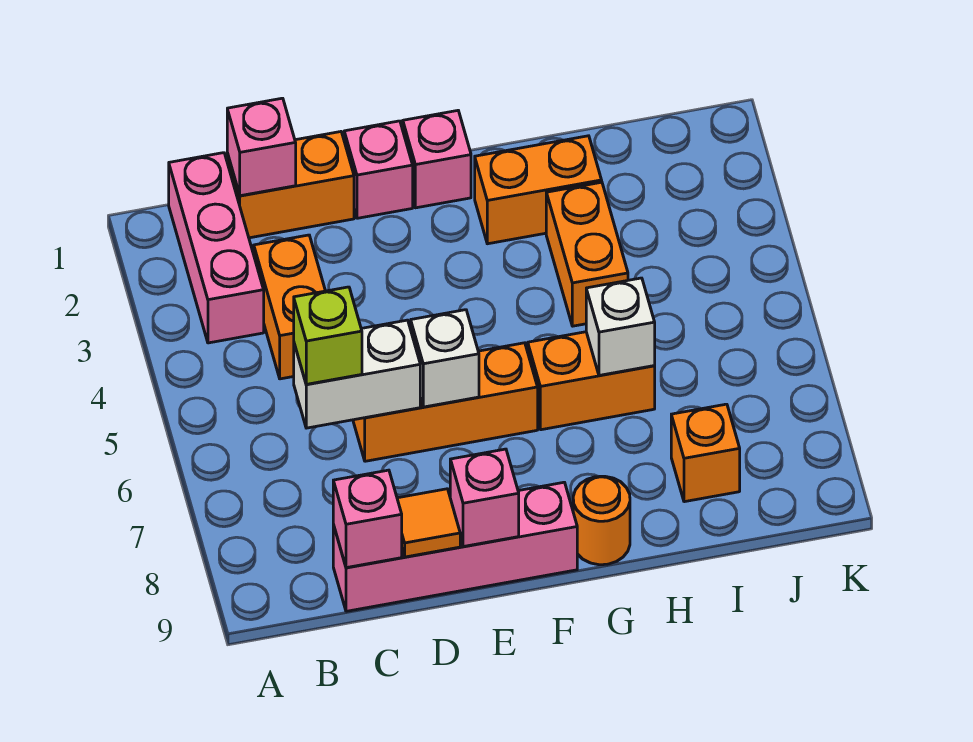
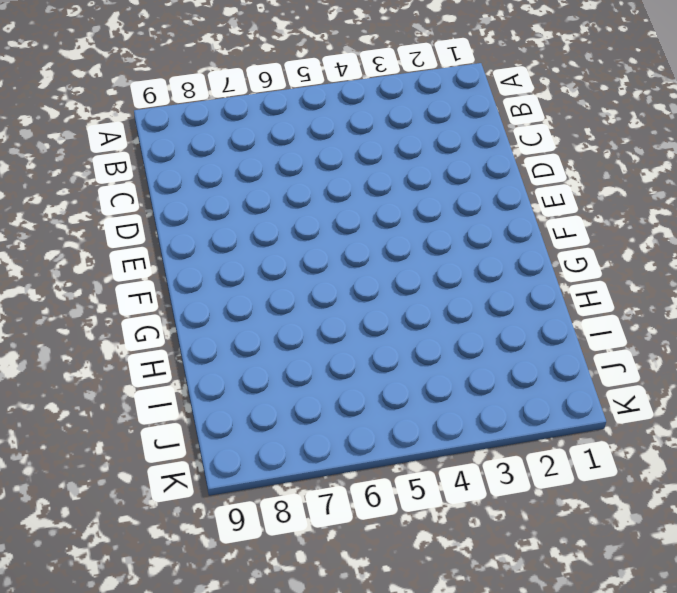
none -> pink 1x3 brick [169,153,264,343]
none -> orange 1x2 brick [227,132,354,238]
none -> orange 1x2 brick [254,235,325,379]

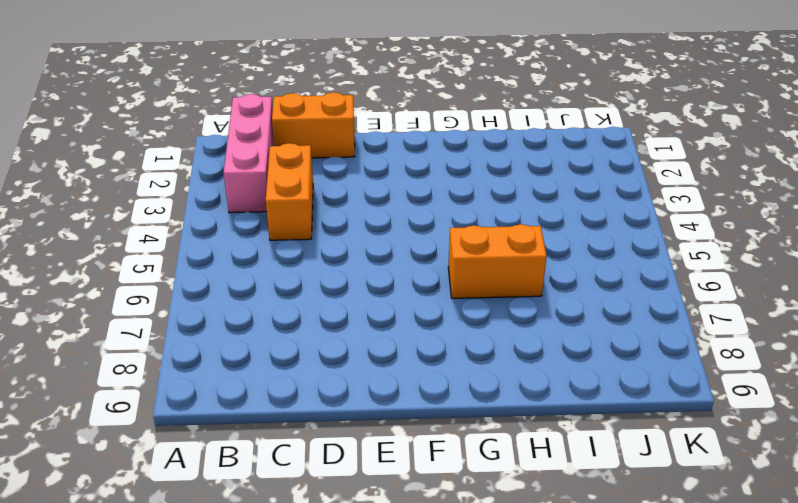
none -> pink 1x4 brick [333,482,577,611]
none -> orange 1x3 brick [353,343,538,461]
none -> pink 1x1 brick [344,121,413,218]

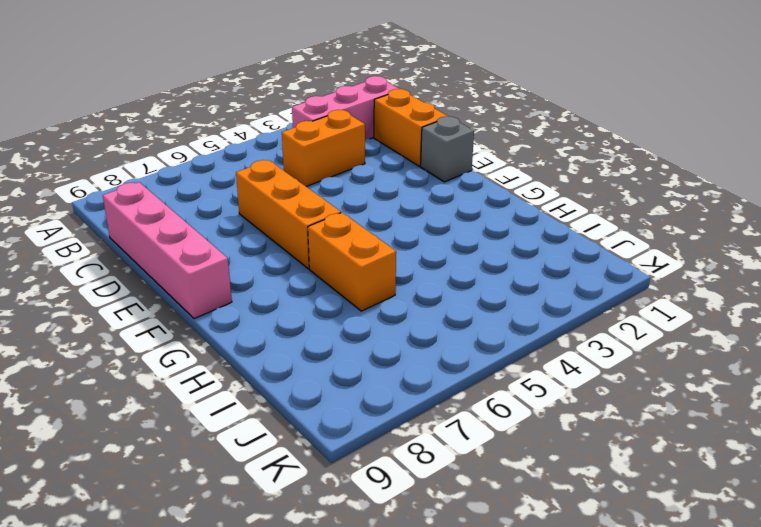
grey 1x1 brick [421,116,474,182] -> pink 1x1 brick [344,121,413,218]
none -> pink 1x1 brick [403,111,471,208]
none -> orange 1x2 brick [475,136,602,244]
none -> orange 1x1 round brick [573,476,630,565]

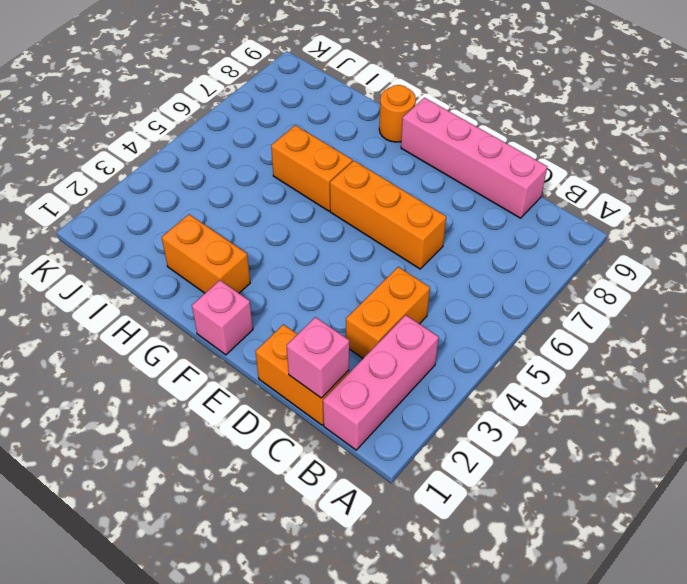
none -> pink 1x1 brick [344,121,413,218]
none -> orange 1x2 brick [546,182,628,326]
none -> orange 1x1 brick [671,404,740,502]

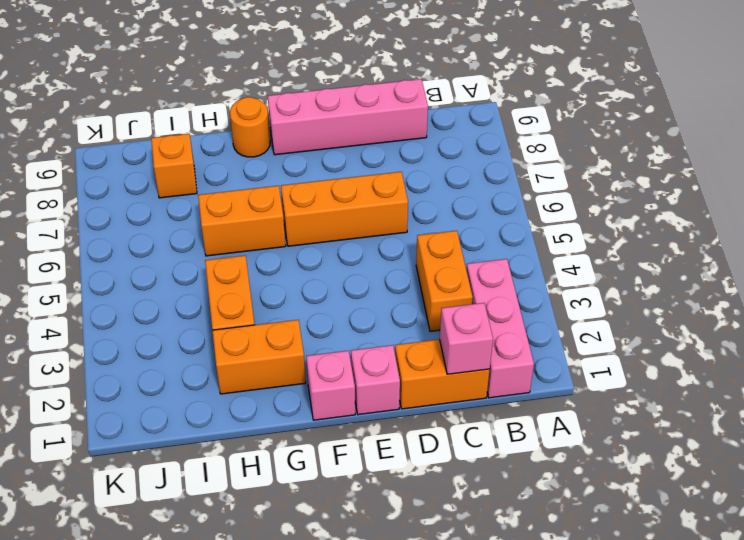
none -> white 1x2 brick [294,320,420,428]
none -> pink 1x1 brick [333,470,402,568]
none -> orange 1x1 tile [397,489,460,557]

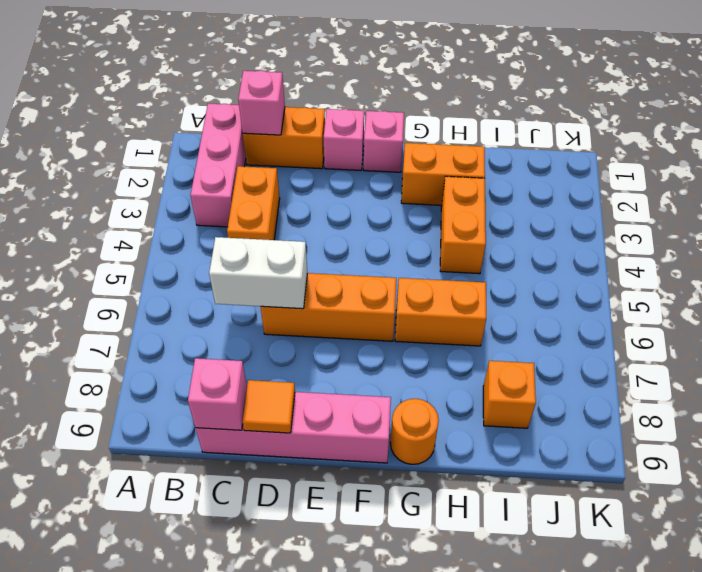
none -> white 1x1 brick [411,310,479,407]
none -> pink 1x1 brick [450,449,519,547]
none -> white 1x1 brick [586,278,655,375]

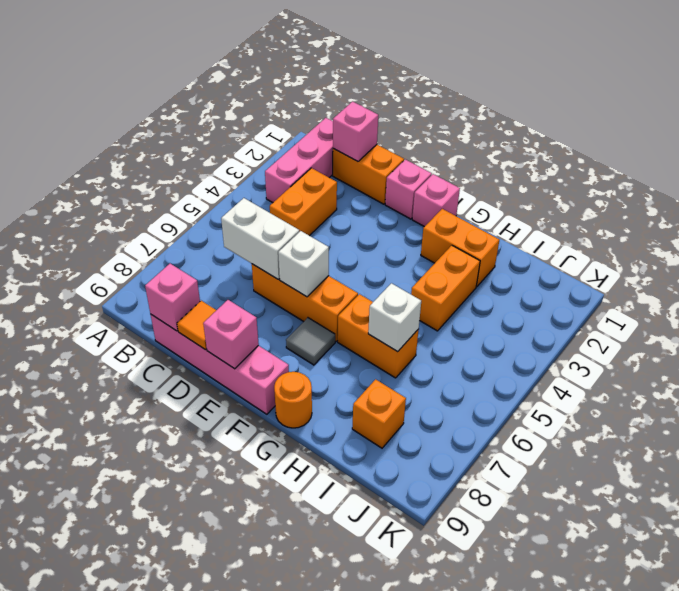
grey 1x1 tile [286,318,335,365] -> none
none -> lime 1x1 brick [294,287,362,384]

